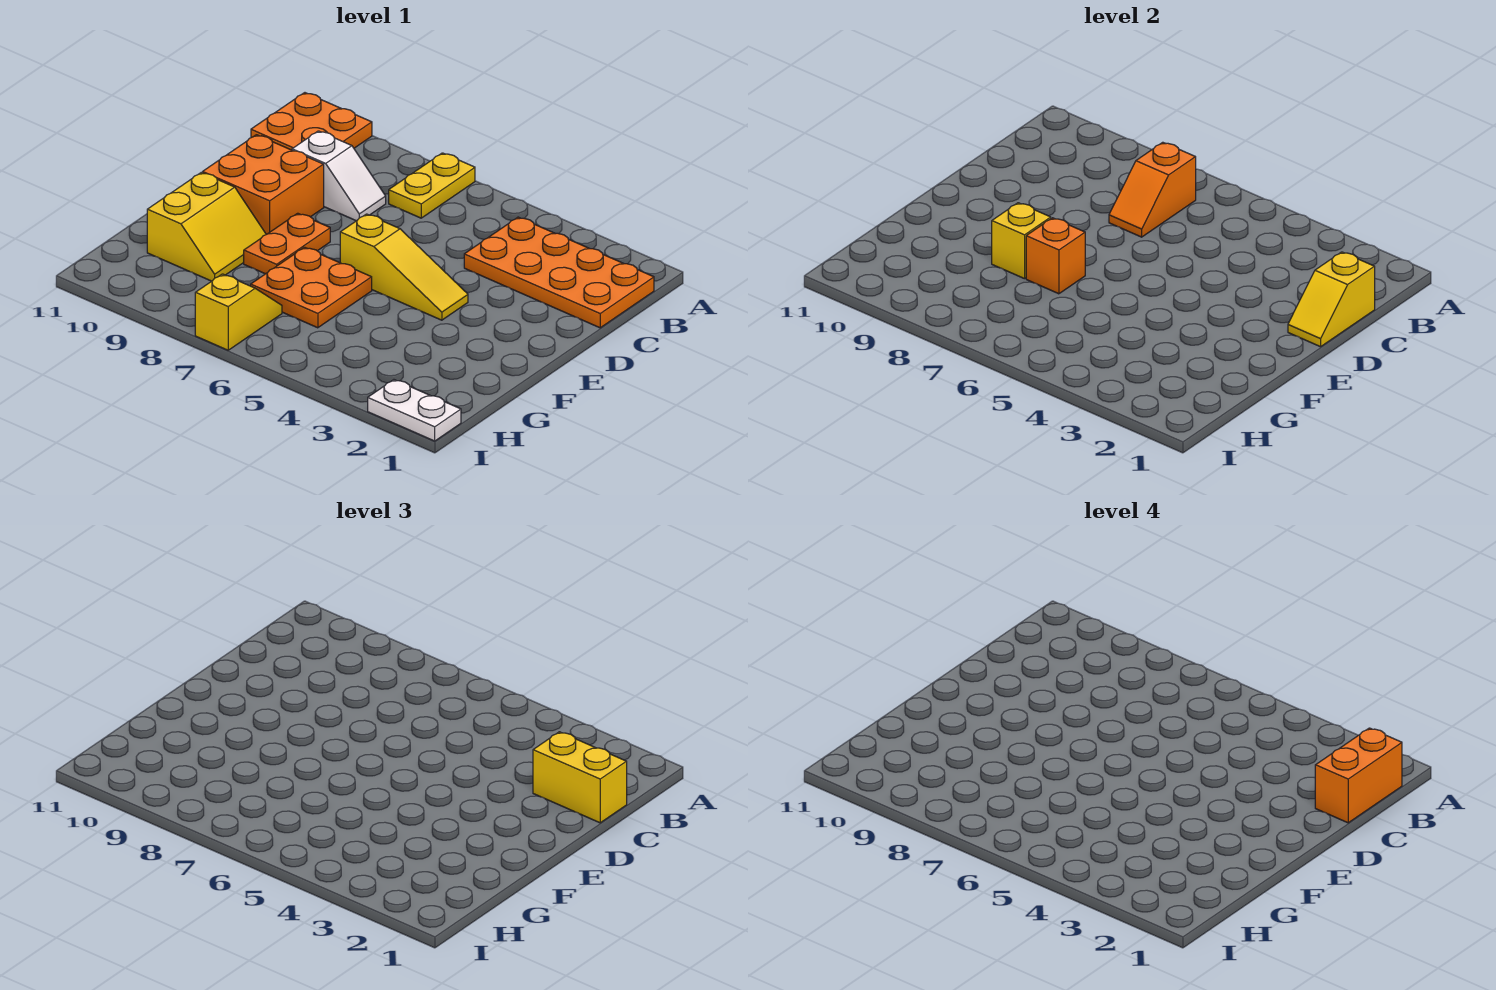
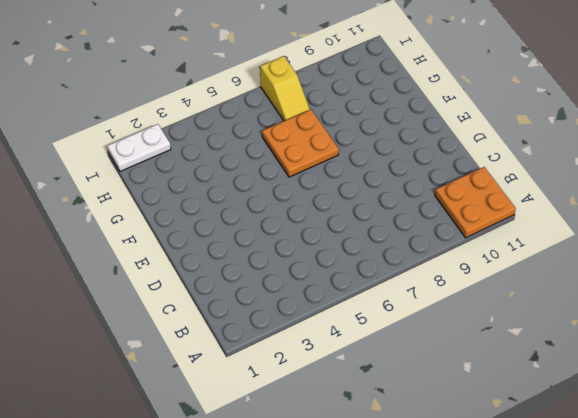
none -> yellow 1x2 plate [389,153,475,218]
none -> orange 2x4 plate [464,217,654,328]
none -> white 1x2 slope [292,131,386,221]

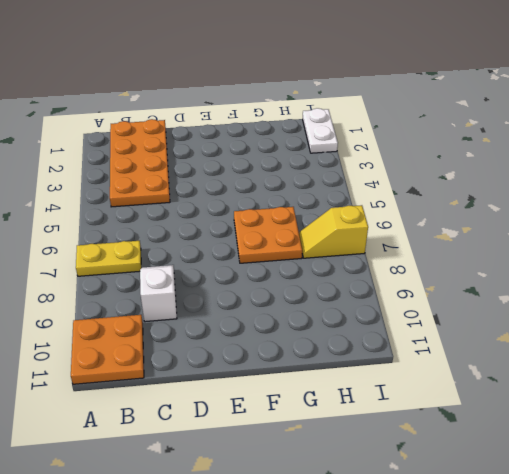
none -> orange 2x2 brick [203,135,324,235]
none -> yellow 1x3 slope [340,214,468,320]
none -> orange 1x2 plate [244,213,330,274]

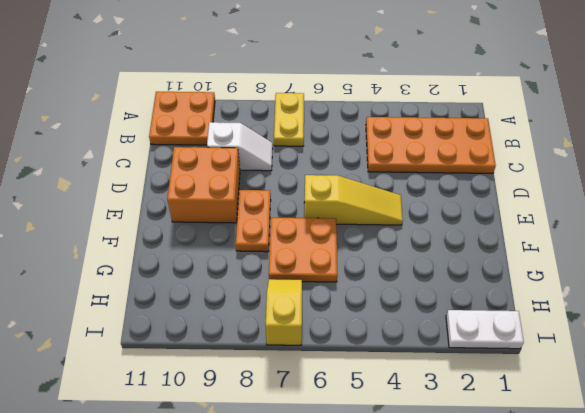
none -> yellow 2x2 slope [147,172,266,281]
none -> orange 1x2 slope [1109,142,1196,237]
none -> yellow 1x2 slope [1288,252,1375,347]

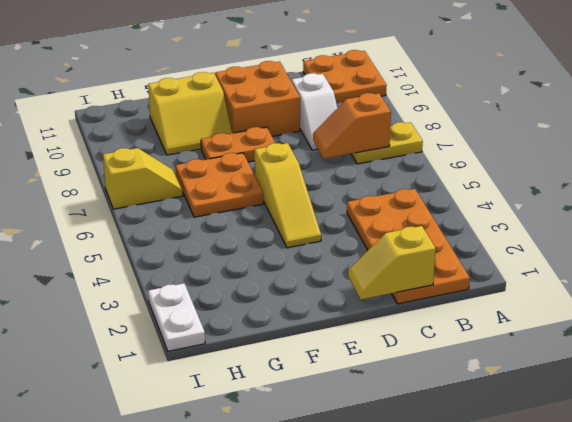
none -> orange 1x1 brick [1026,218,1085,294]
none -> yellow 1x1 brick [992,203,1051,279]
none -> yellow 1x2 brick [533,732,627,823]

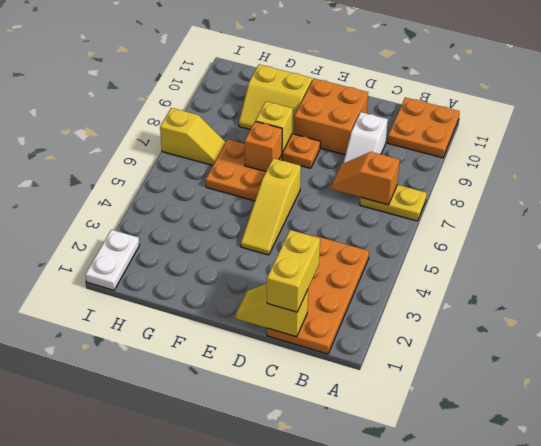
none -> orange 1x2 brick [1315,728,1402,823]

